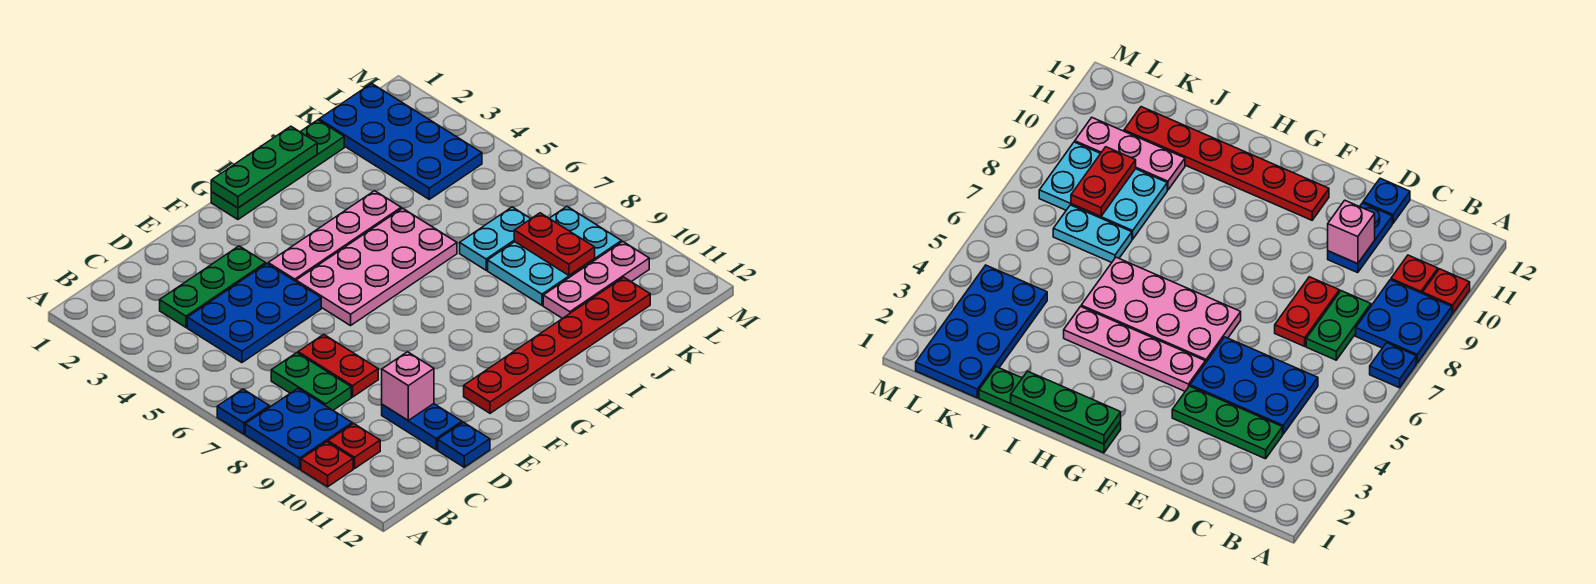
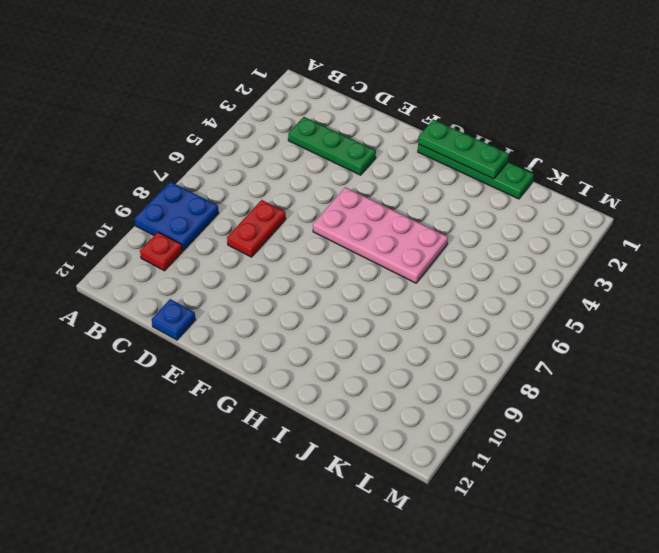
none -> blue 1x1 plate [217,389,270,434]
none -> red 1x1 plate [301,442,353,487]
none -> blue 2x3 plate [187,264,321,363]

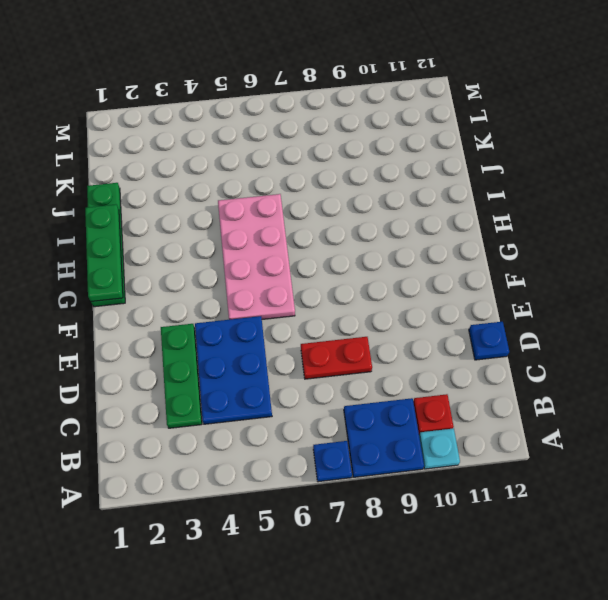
cyan 1x1 plate [419,428,460,469] -> red 1x1 plate [301,442,353,487]
none -> green 1x2 plate [271,353,351,410]
none -> blue 1x2 plate [382,404,462,450]
none -> pink 1x4 plate [268,191,401,281]

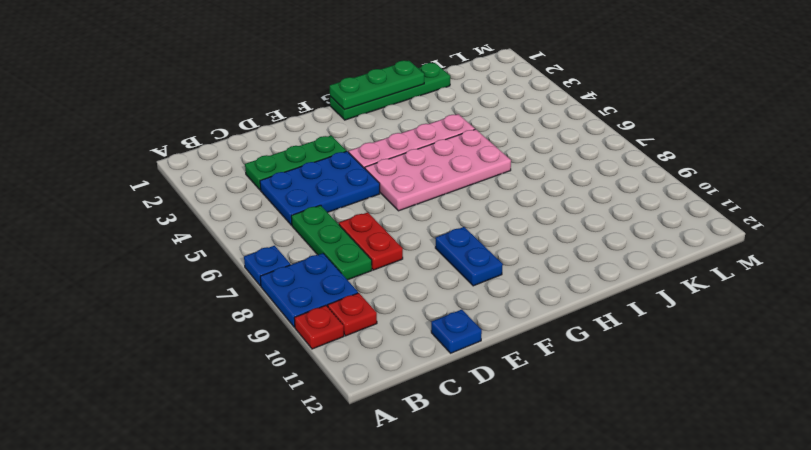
green 1x3 plate [291,205,372,280] -> green 1x2 plate [271,353,351,410]
blue 1x2 plate [435,227,503,286] -> blue 1x2 plate moved to [382,404,462,450]
none -> red 1x6 plate [464,277,650,413]
none -> cyan 1x2 plate [460,207,531,270]
none -> cyan 2x3 plate [488,206,621,305]

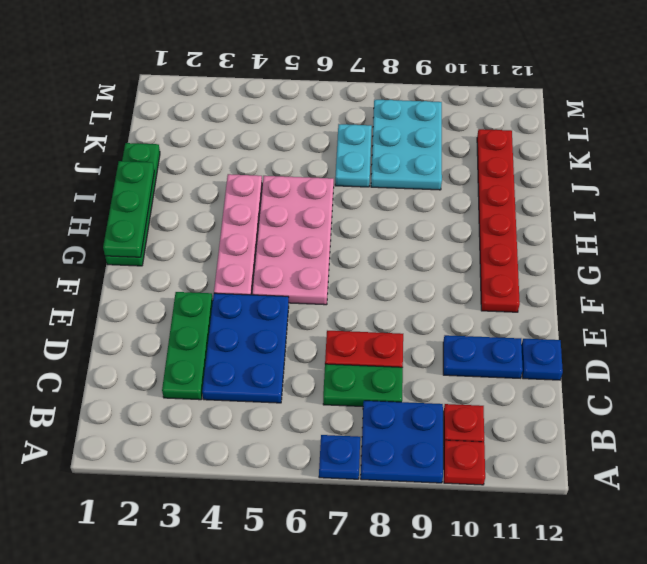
none -> pink 1x3 plate [543,241,649,319]
none -> blue 2x4 plate [319,83,482,199]
none -> pink 1x1 brick [382,352,434,420]

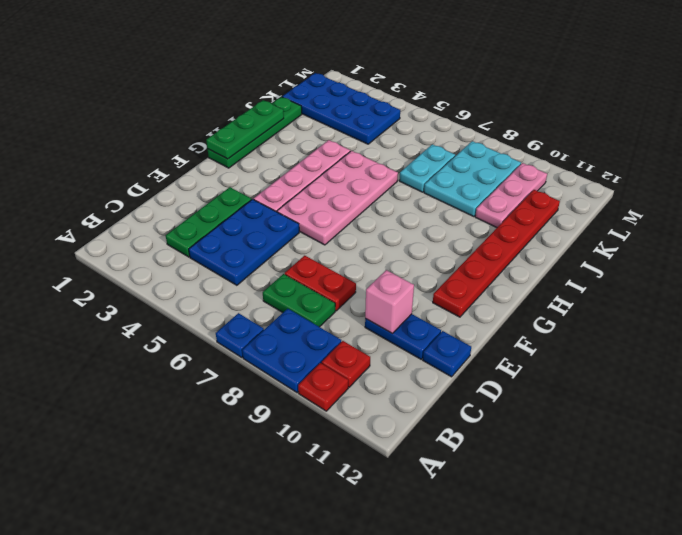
none -> red 1x2 plate [514,213,595,275]

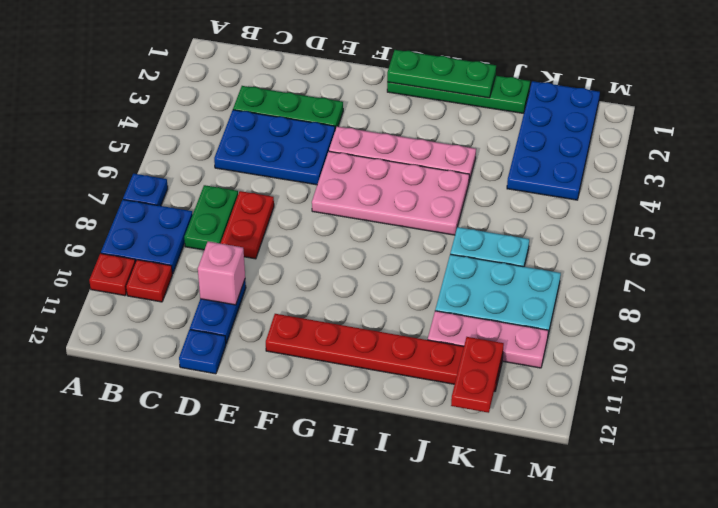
red 1x2 plate [451,337,504,413] -> red 1x2 plate moved to [514,213,595,275]

